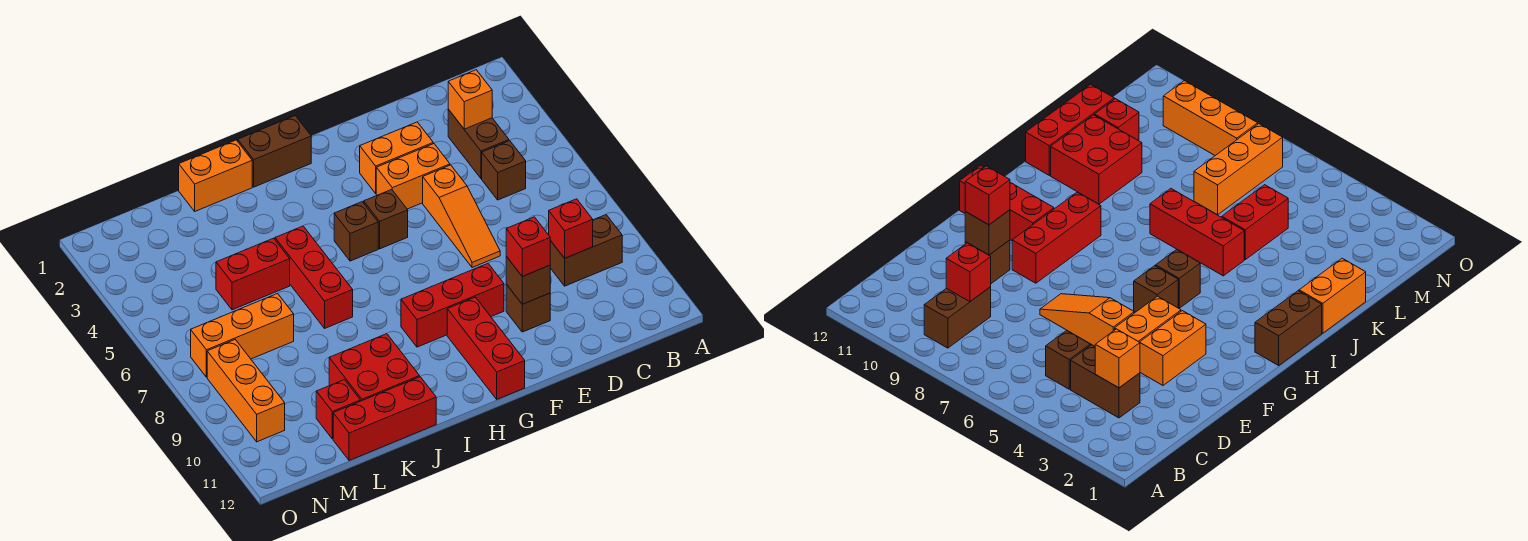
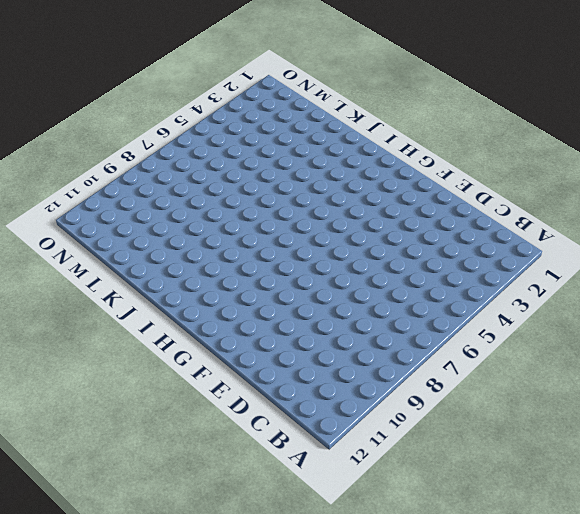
none -> brown 1x2 brick [550,215,622,286]
none -> brown 1x2 brick [448,109,509,178]
none -> brown 1x1 brick [482,141,526,200]

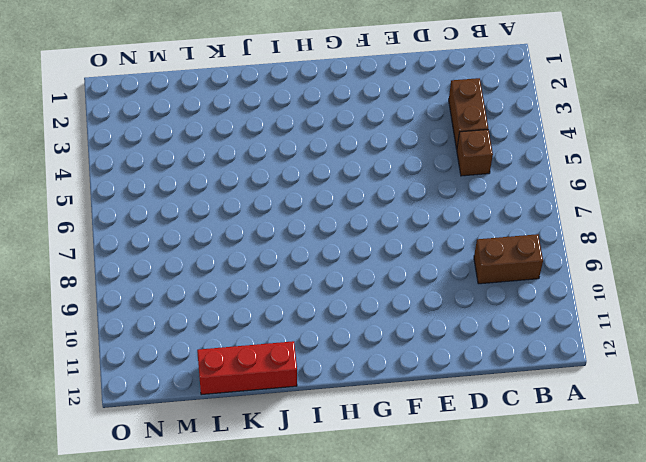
none -> orange 1x2 brick [360,122,433,193]
none -> orange 1x2 brick [376,144,450,209]
none -> orange 1x3 slope [423,165,500,268]

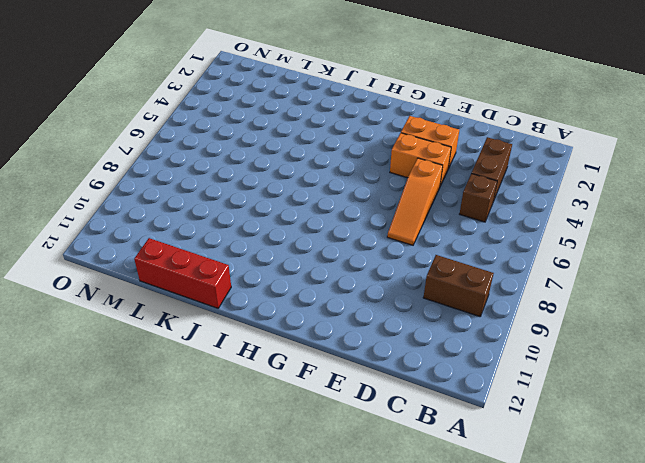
none -> brown 1x1 brick [506,284,550,332]
none -> red 1x3 brick [401,264,504,347]
none -> brown 1x1 brick [364,189,408,249]

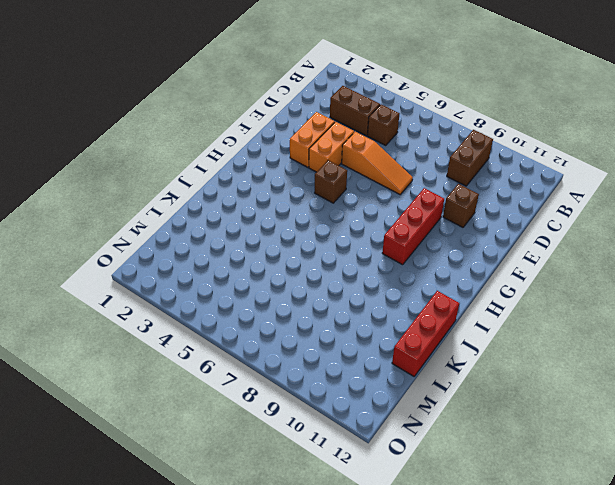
none -> red 1x3 brick [447,297,525,399]
none -> brown 1x2 brick [238,116,311,187]
none -> brown 1x1 brick [334,202,378,261]

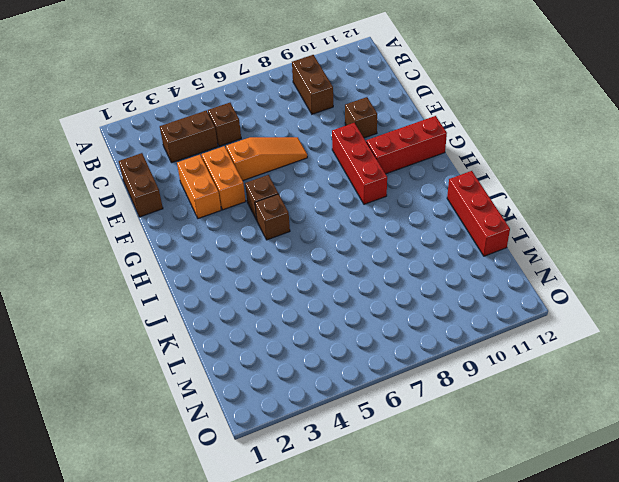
brown 1x2 brick [119,153,163,217] -> brown 1x2 brick moved to [238,116,311,187]
none -> orange 1x2 brick [179,140,252,211]
none -> red 1x3 brick [275,226,353,328]
none -> red 2x2 brick [329,334,420,401]

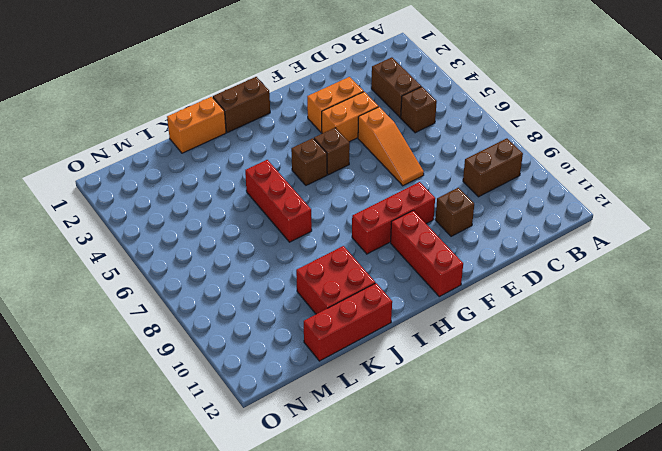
none -> red 1x2 brick [216,238,290,310]
none -> orange 1x3 brick [191,293,294,377]
none -> red 1x1 brick [316,380,360,439]

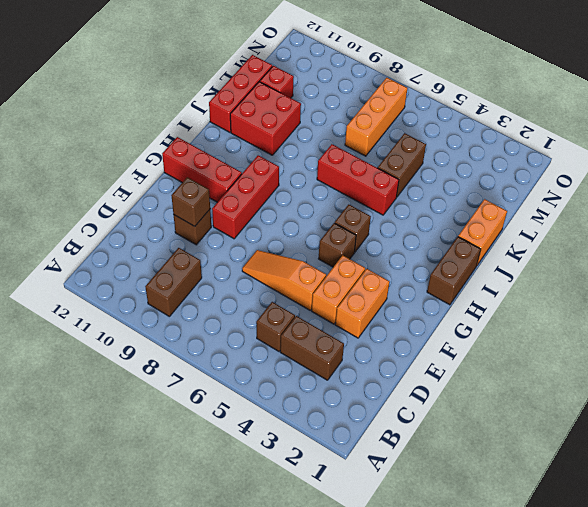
brown 1x2 brick [378,133,426,197] -> red 1x2 brick [216,238,290,310]
none -> orange 1x3 brick [207,340,285,442]
none -> orange 1x1 brick [448,70,492,129]
none -> red 1x1 brick [549,199,593,258]

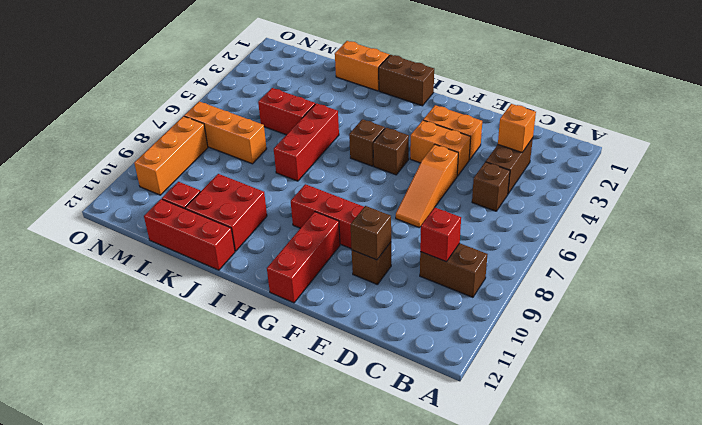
none -> red 1x1 brick [506,217,550,276]

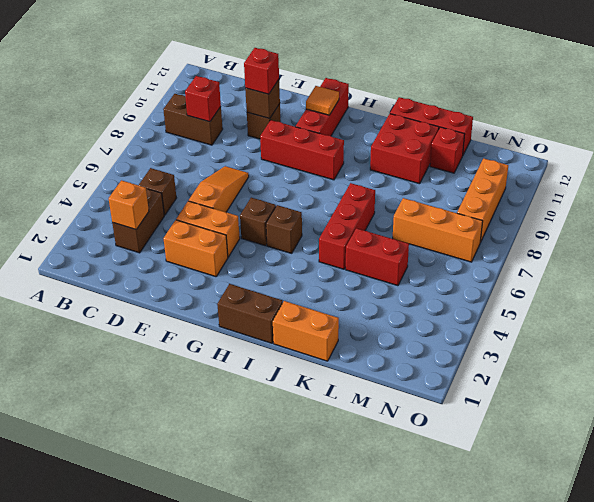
orange 1x1 tile [306,86,339,115] -> none

